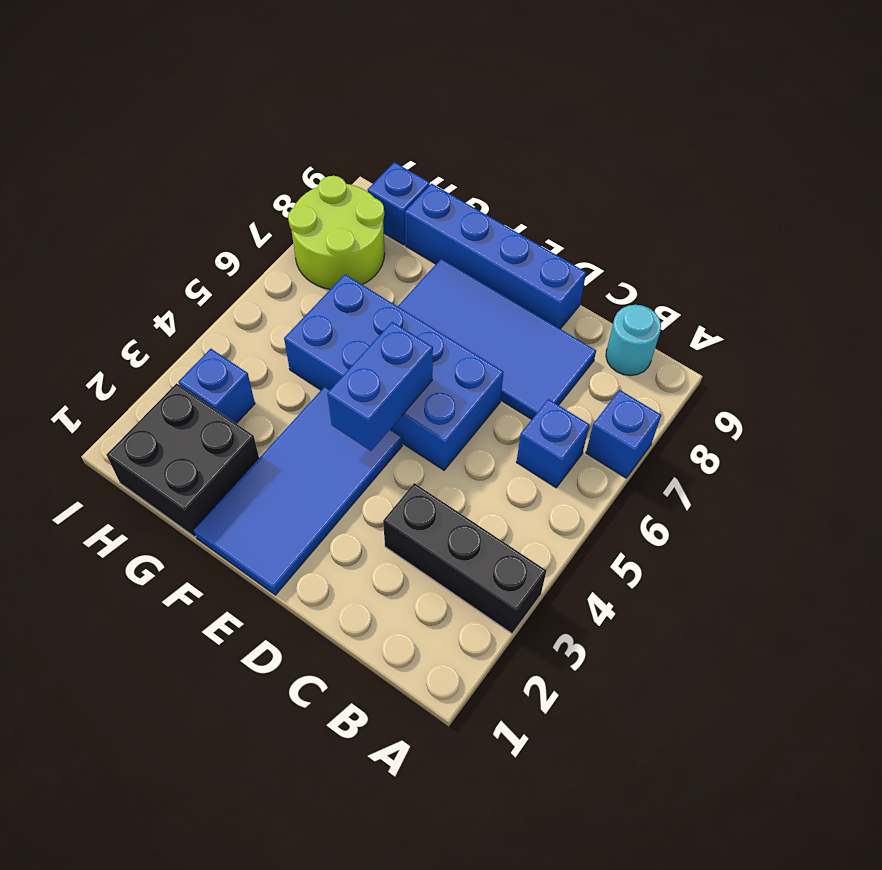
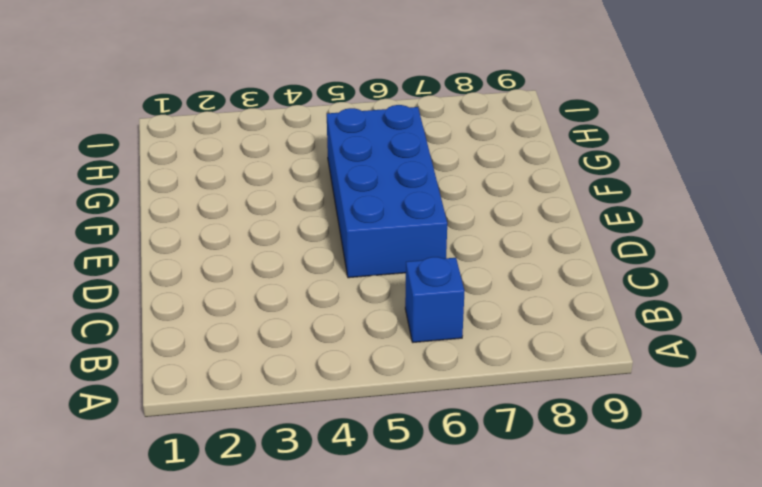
none -> black 1x3 brick [383,483,547,633]
none -> blue 1x1 brick [586,390,661,478]
none -> cyan 1x1 round brick [606,305,661,376]

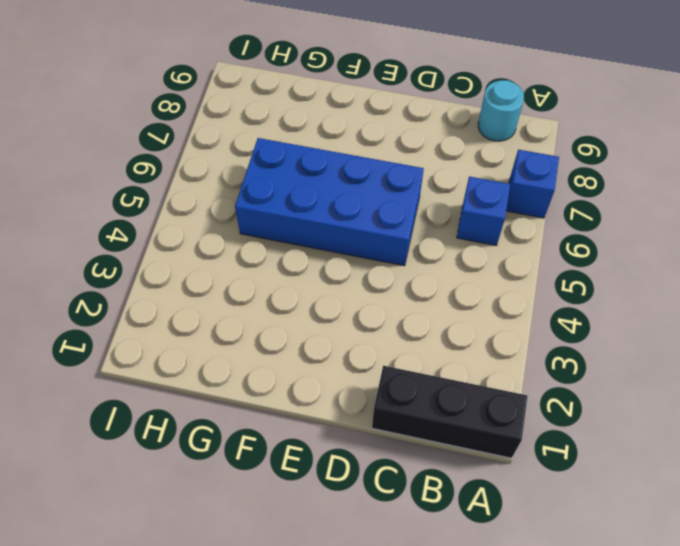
black 1x3 brick [372,366,528,458] -> black 1x3 brick moved to [383,483,547,633]
none -> blue 2x4 tile [398,259,596,419]
none -> blue 1x4 brick [405,184,586,329]
none -> blue 2x4 tile [194,387,402,595]

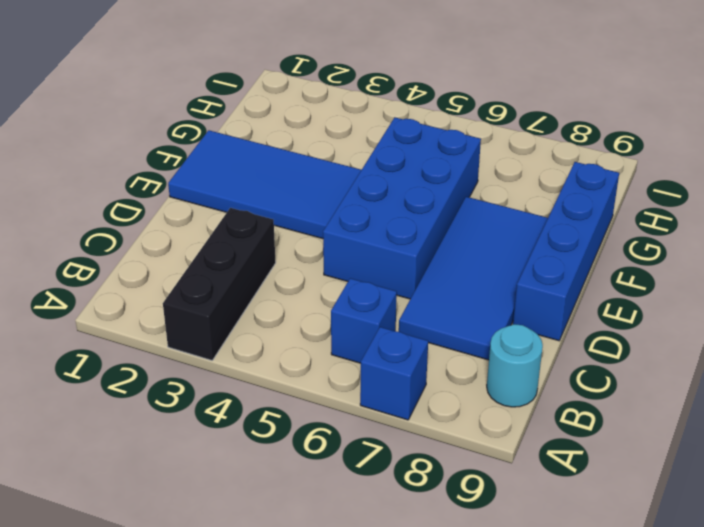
none -> black 2x2 brick [106,383,259,537]
none -> blue 1x1 brick [178,349,255,424]
none -> lime 2x2 round brick [288,176,385,289]

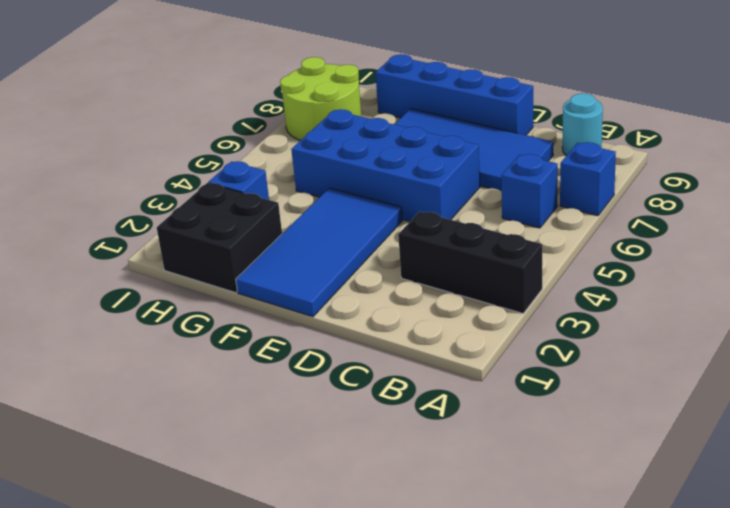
none -> blue 1x1 brick [368,162,430,245]
none -> blue 1x2 brick [327,322,433,451]

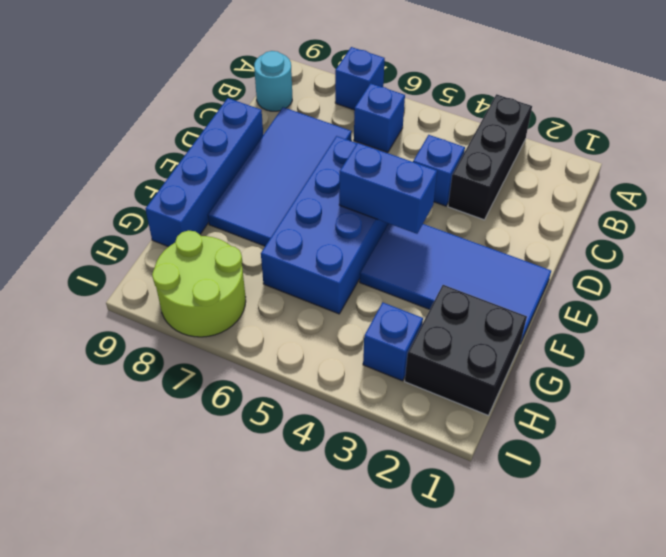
blue 1x1 brick [413,135,465,206] -> blue 1x1 brick moved to [368,162,430,245]

